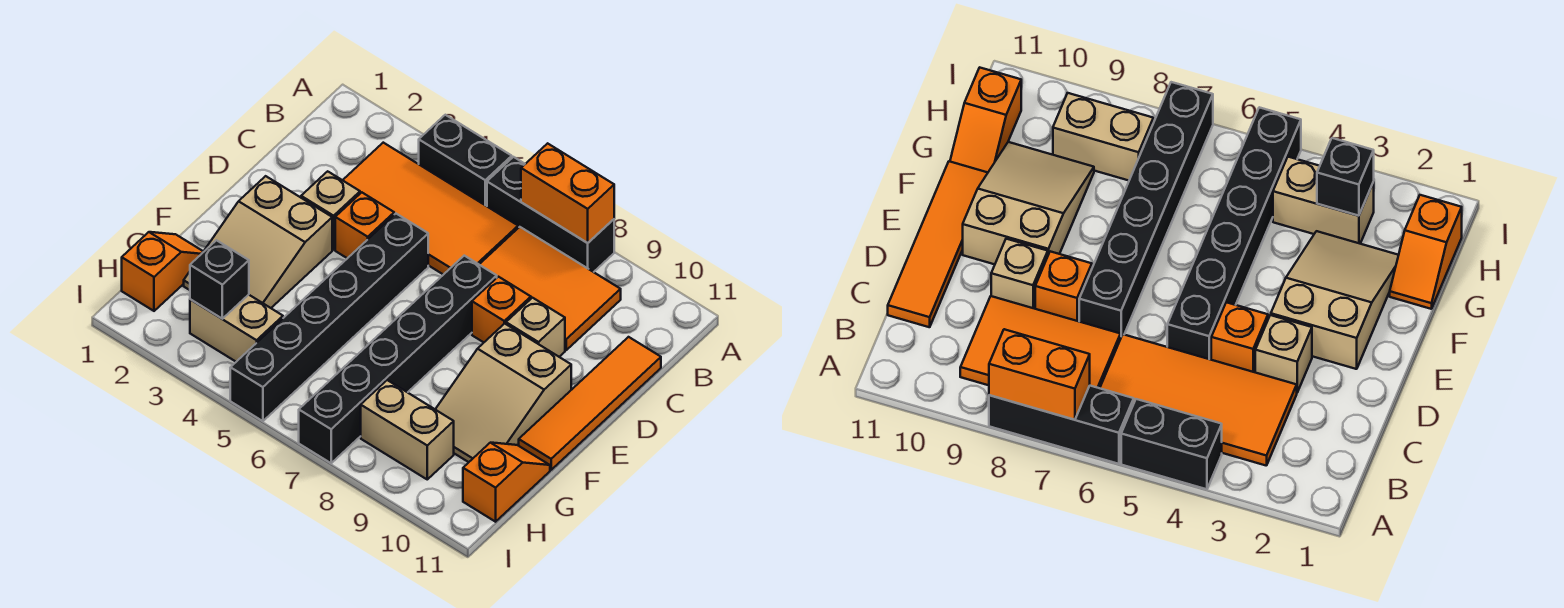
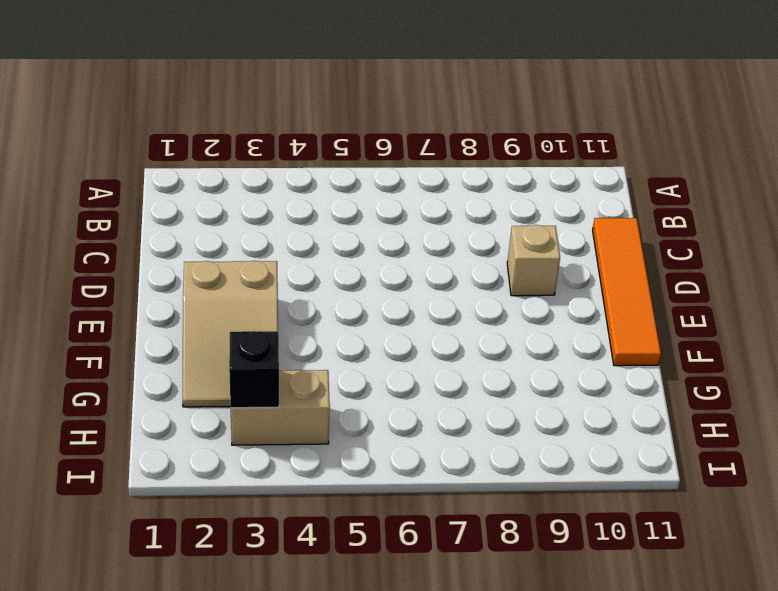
none -> black 1x2 brick [419,115,512,206]
none -> black 1x3 brick [487,157,614,272]
none -> orange 2x4 tile [343,143,518,275]

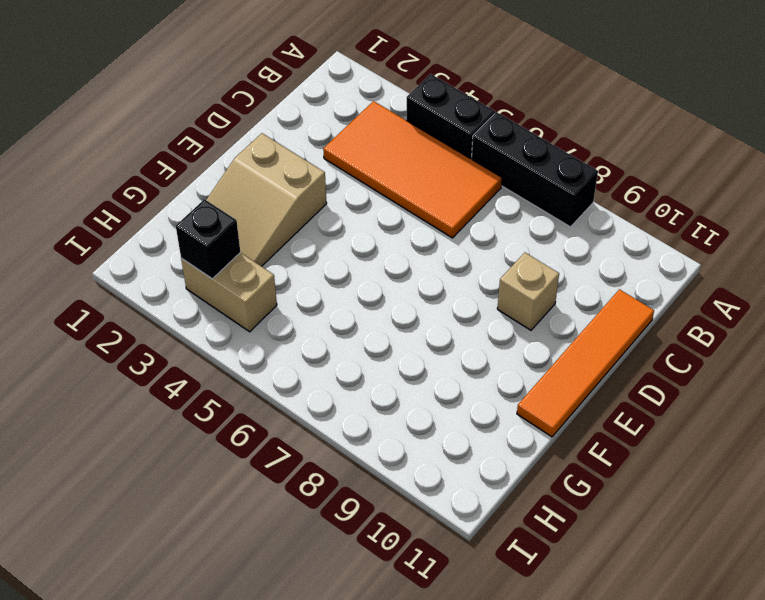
none -> orange 2x3 tile [479,227,621,350]
none -> tan 1x1 brick [301,171,360,250]
none -> orange 1x1 brick [335,192,394,258]

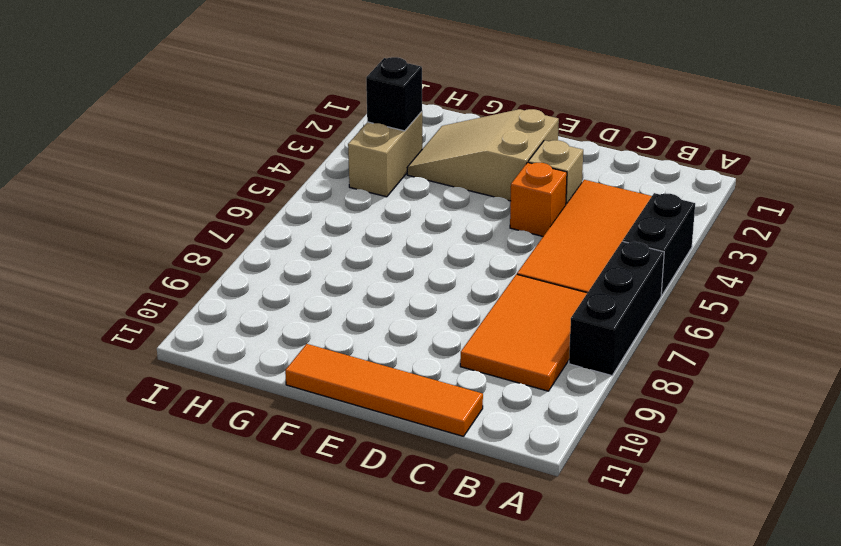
none -> black 1x6 brick [230,214,428,421]
none -> black 1x6 brick [299,256,497,463]
none -> orange 1x1 brick [472,277,531,342]

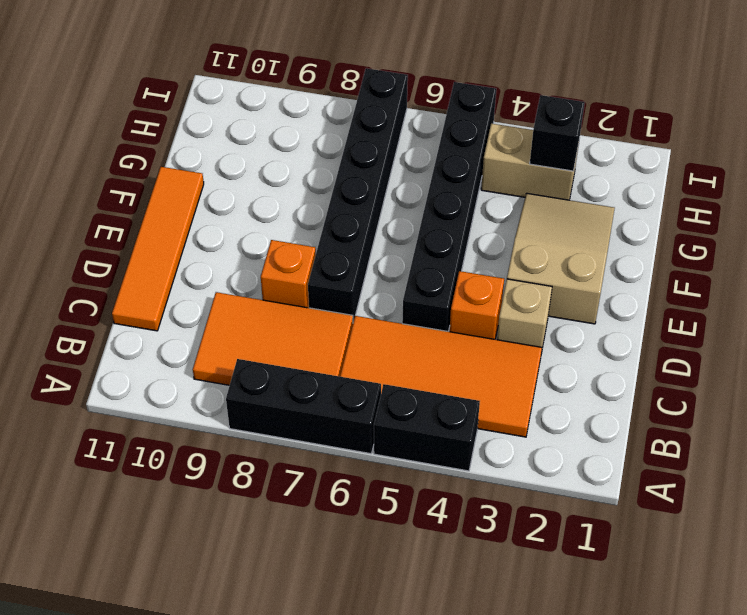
none -> tan 1x1 brick [506,298,565,357]
none -> tan 2x3 slope [435,324,571,462]
none -> orange 1x2 slope [122,232,203,311]

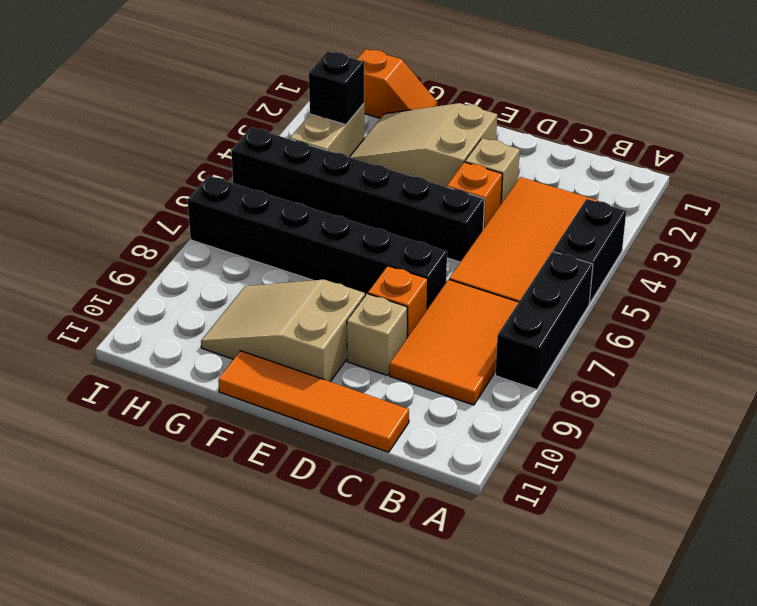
none -> orange 1x2 slope [463,443,550,522]
none -> tan 1x2 brick [361,380,454,479]
none -> orange 1x2 brick [521,143,614,243]

